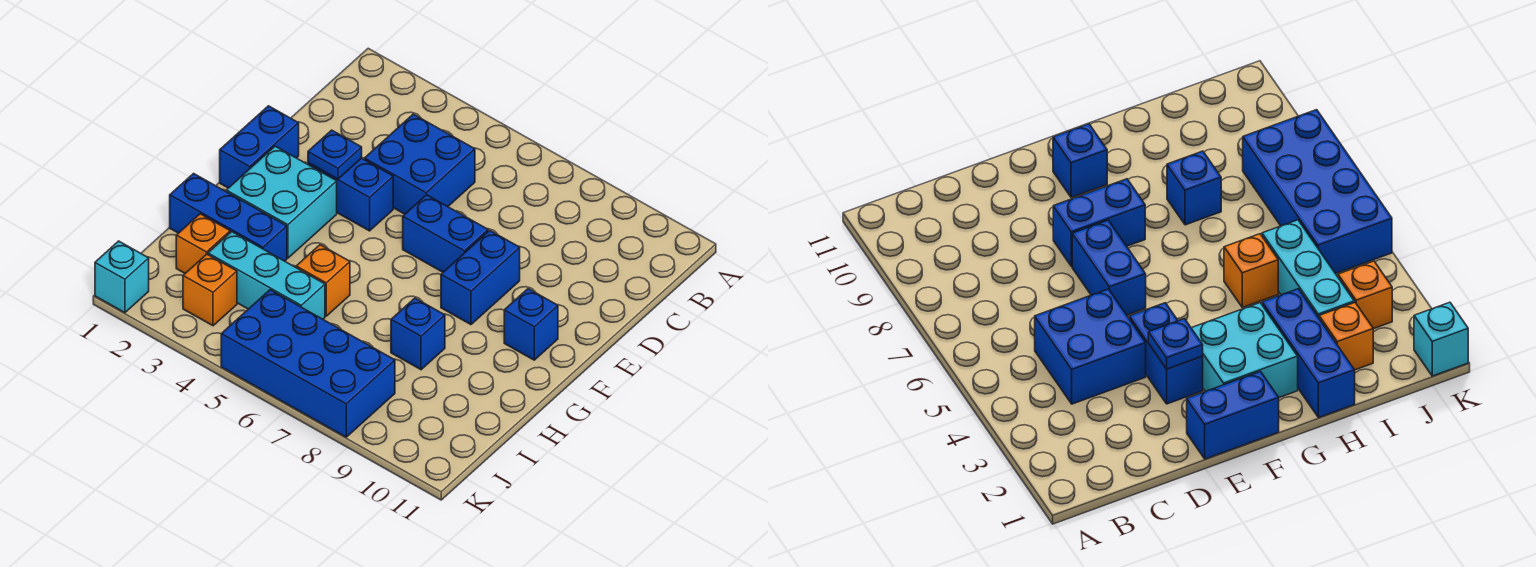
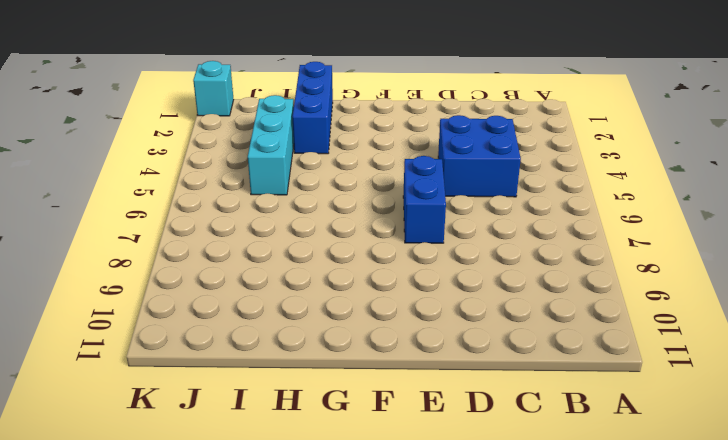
none -> blue 1x2 brick [220,106,299,188]
none -> blue 1x2 brick [308,158,393,231]
none -> blue 1x2 brick [441,231,520,325]

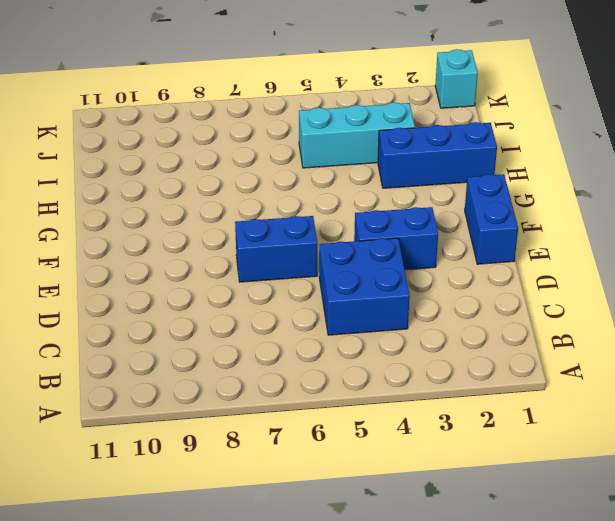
none -> blue 1x2 brick [441,231,520,325]
none -> cyan 2x2 brick [226,146,337,258]
none -> blue 1x1 brick [504,289,558,360]

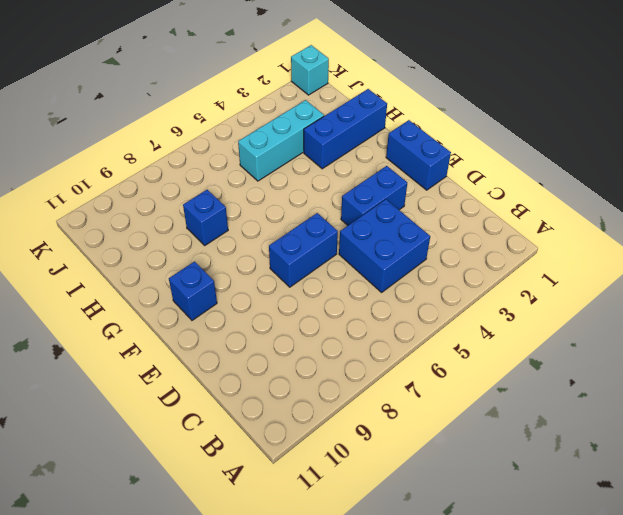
none -> blue 1x2 brick [441,231,520,325]
none -> cyan 2x2 brick [226,146,337,258]
none -> orange 1x1 brick [296,245,350,316]

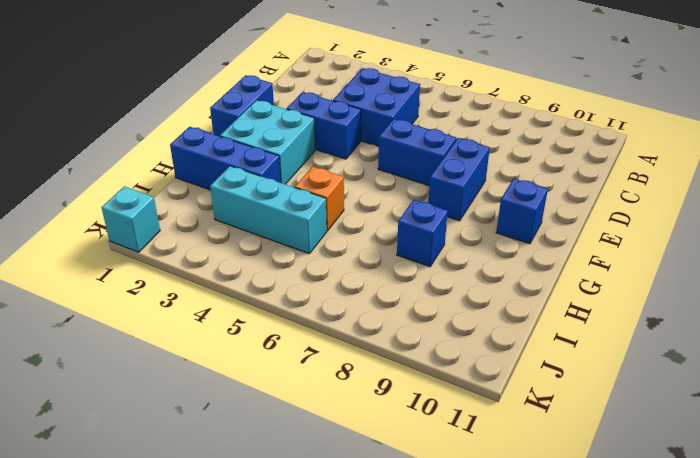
none -> orange 1x1 brick [176,214,230,273]
none -> orange 1x1 brick [183,254,237,326]
none -> blue 2x4 brick [221,290,395,437]

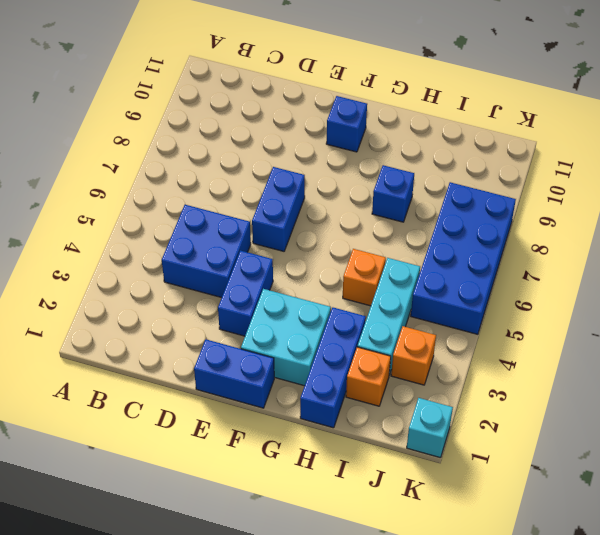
none -> blue 1x2 brick [441,231,520,325]
none -> blue 1x1 plate [308,130,362,179]

